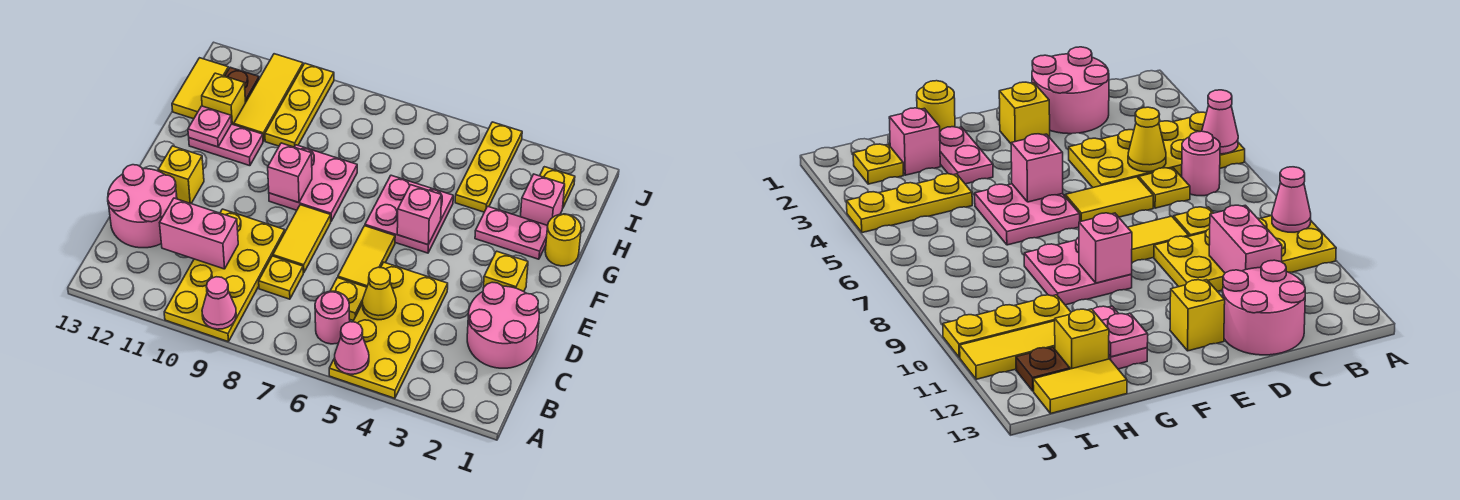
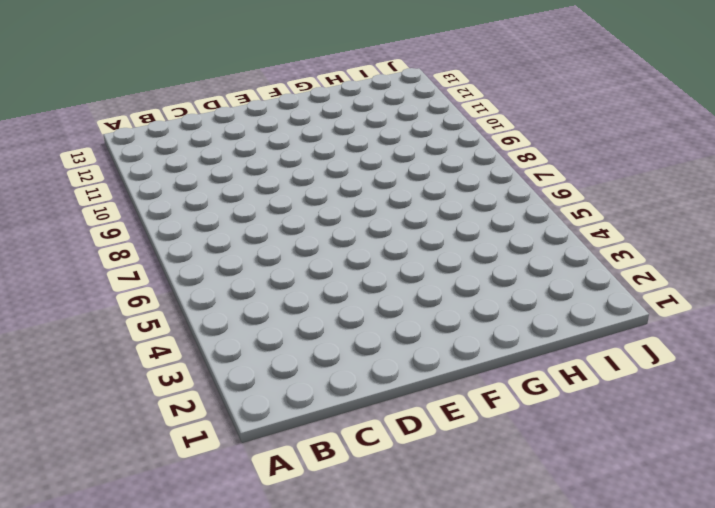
none -> yellow 2x4 plate [329,262,448,398]
none -> yellow 2x4 plate [164,209,285,342]
none -> pink 1x1 round brick [315,291,350,344]
none -> pink 2x2 round brick [467,282,539,368]

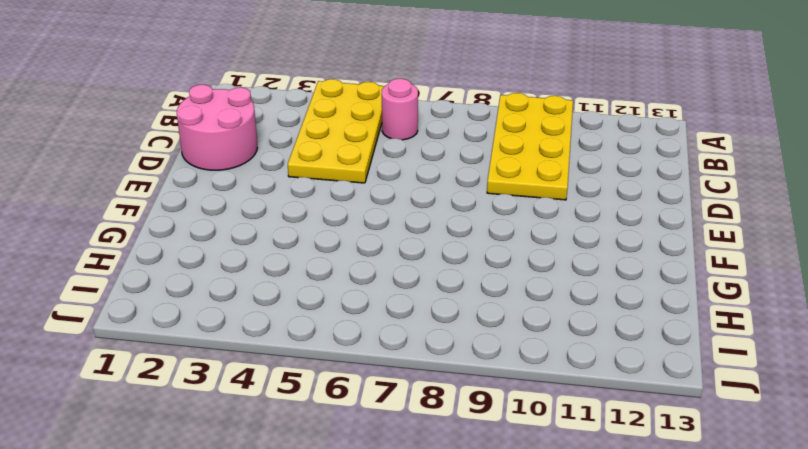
none -> yellow 1x1 plate [330,278,367,321]
none -> yellow 1x1 plate [259,256,303,299]
none -> pink 2x2 round brick [108,165,177,248]
none -> yellow 1x2 tile [338,226,395,287]

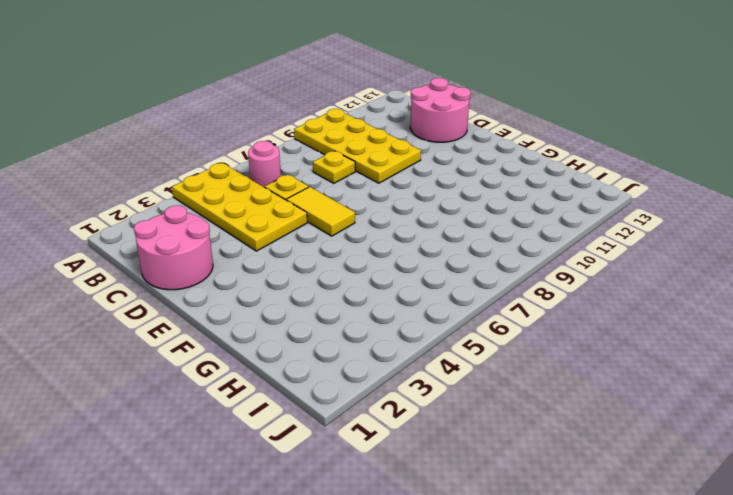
none -> yellow 1x2 tile [273,205,331,273]
none -> yellow 1x1 brick [484,251,528,292]
none -> yellow 1x1 brick [158,146,204,203]
none -> pink 2x2 plate [365,175,453,253]

